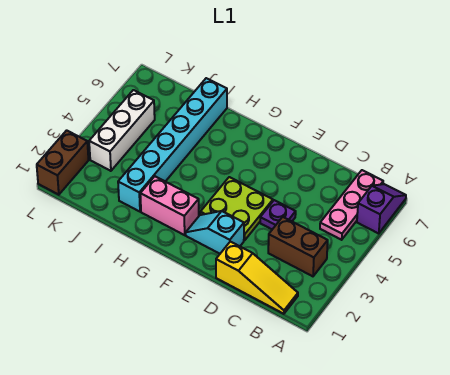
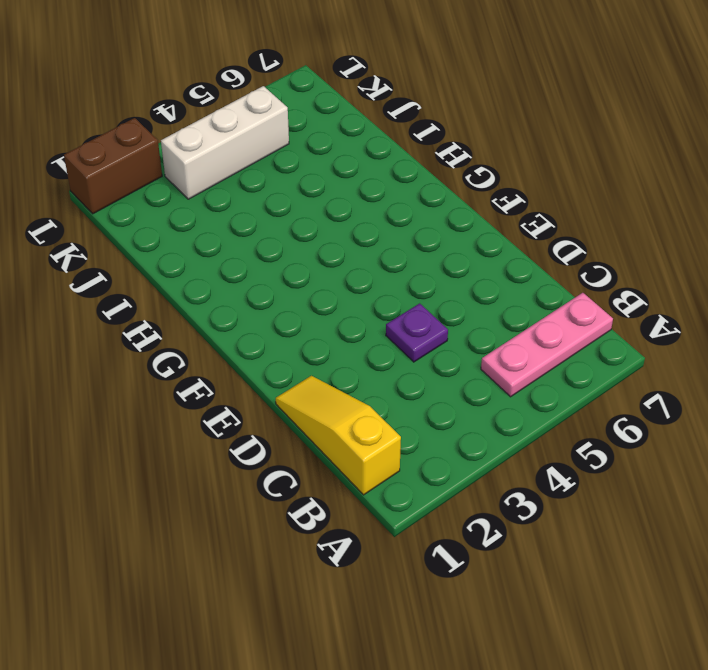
yellow 1x3 slope [276,376,401,495] -> yellow 1x3 slope turned to [216,242,298,314]
none -> purple 1x2 slope [357,184,406,233]
none -> brown 1x2 brick [268,217,328,276]

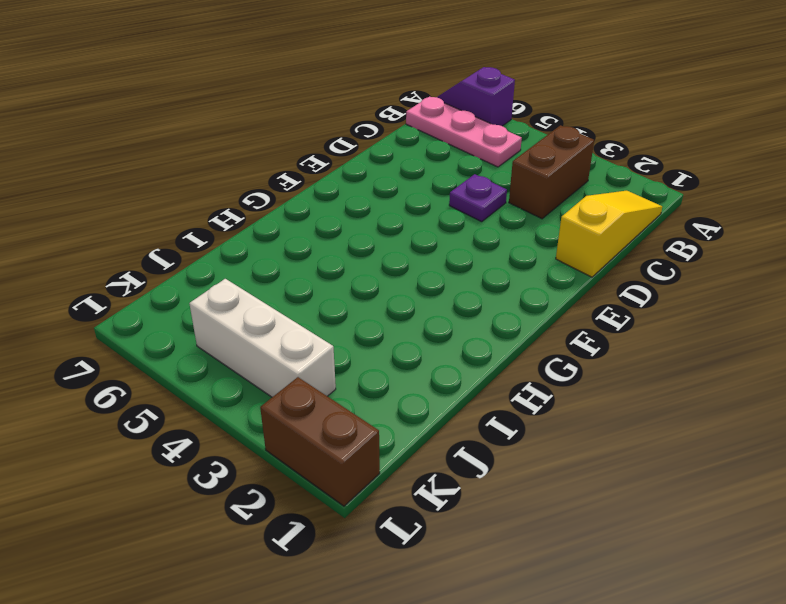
none -> cyan 1x2 slope [186,211,244,254]
none -> lime 2x2 plate [200,177,273,241]

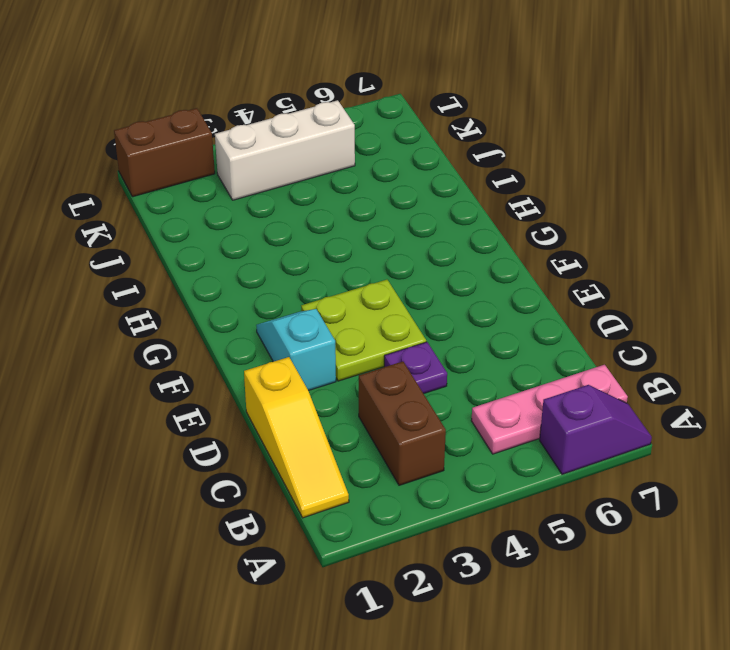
none -> pink 1x2 brick [140,176,199,235]
none -> cyan 1x6 brick [118,78,227,212]

